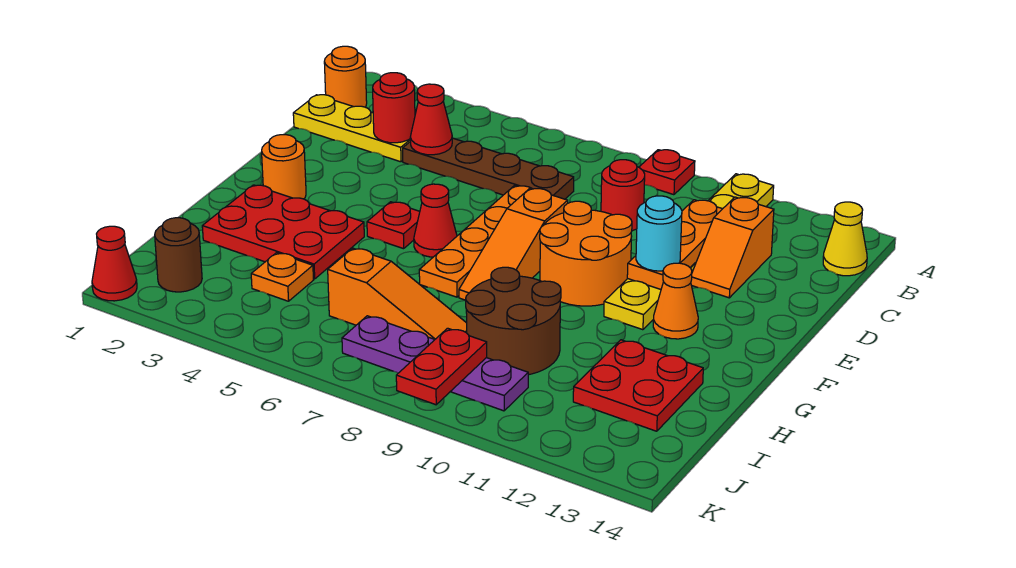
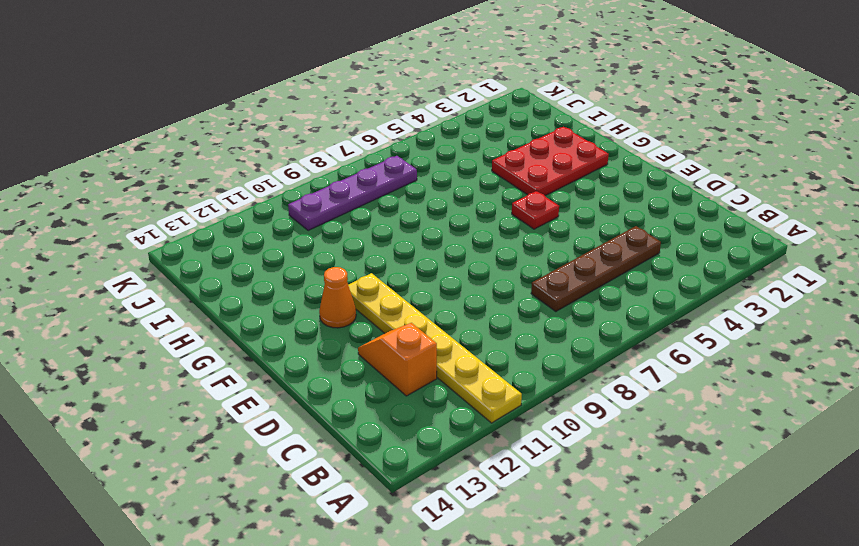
none -> red 1x1 plate [639,150,695,195]
none -> orange 1x1 round brick [324,46,367,107]
none -> yellow 1x1 cone [823,202,867,276]

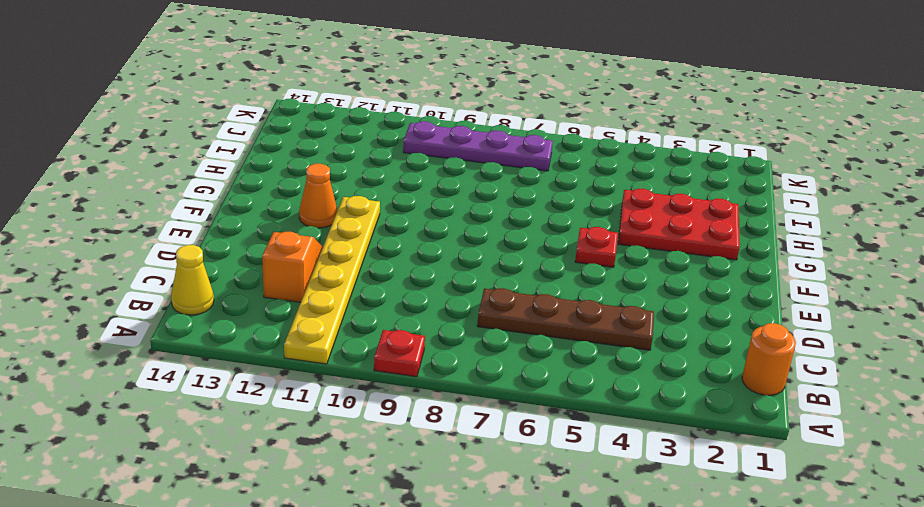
none -> yellow 1x3 plate [293,95,410,162]
none -> red 1x1 round brick [601,160,645,231]
none -> orange 1x4 plate [419,186,530,297]

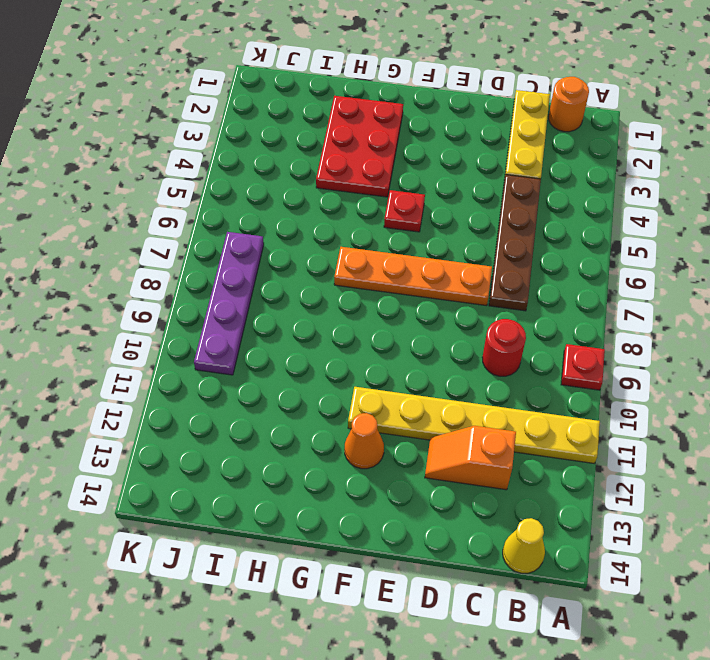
none -> orange 1x3 slope [459,188,568,300]
none -> orange 2x2 round brick [540,201,632,306]
none -> orange 1x1 round brick [262,135,306,199]

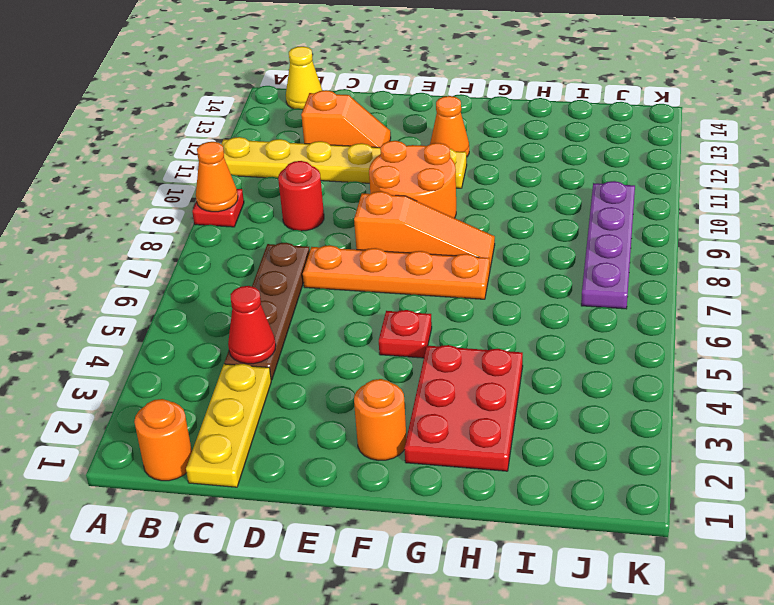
orange 1x1 cone [196,142,238,212] -> none
none -> red 1x1 cone [414,184,457,257]
none -> brown 2x2 round brick [466,267,561,375]
none -> red 2x2 plate [573,340,703,431]

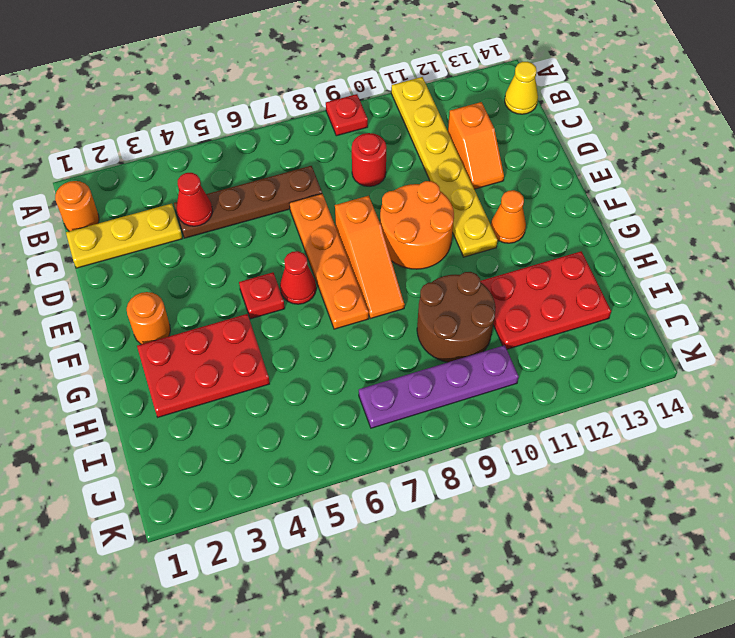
red 2x3 plate [480,251,611,349] -> red 2x2 plate [573,340,703,431]
none -> orange 1x1 plate [251,253,313,301]
none -> orange 1x3 slope [328,248,467,339]
none -> brown 1x1 round brick [155,218,202,292]

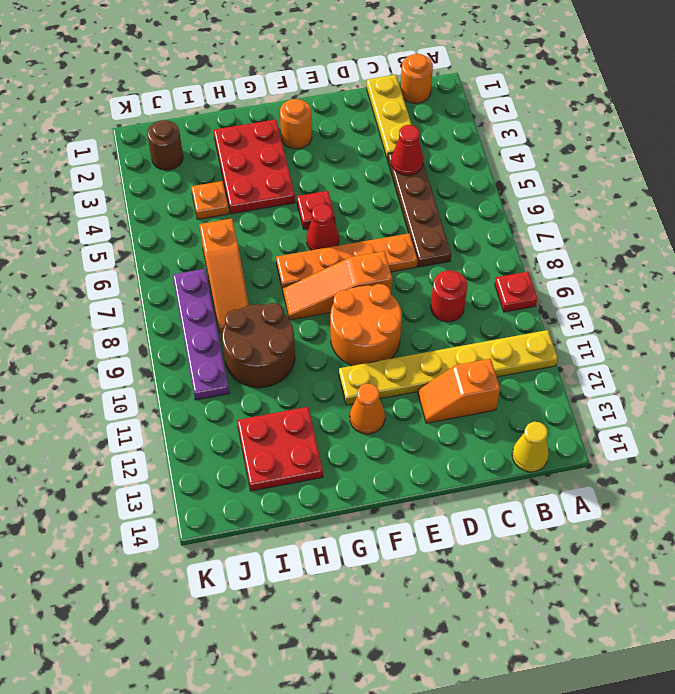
none -> red 1x1 cone [92,226,137,301]
none -> red 1x1 round brick [373,73,415,143]
none -> orange 1x3 plate [627,200,722,289]

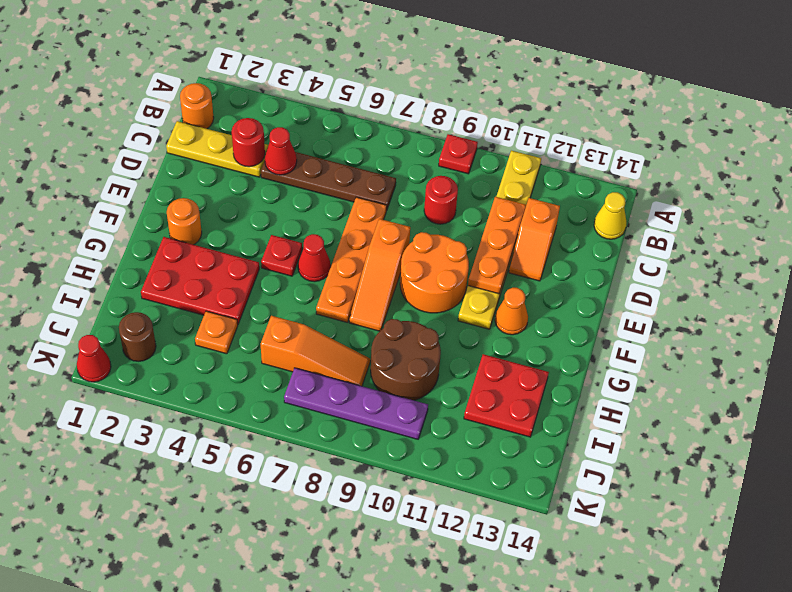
none -> red 1x2 plate [396,328,487,405]
none -> cyan 1x1 round brick [636,196,682,271]

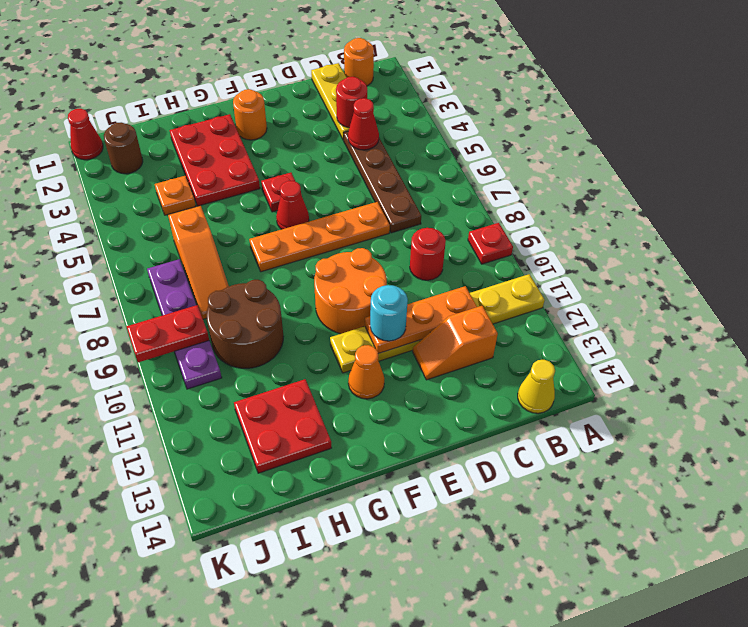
none -> orange 1x3 slope [459,188,568,300]

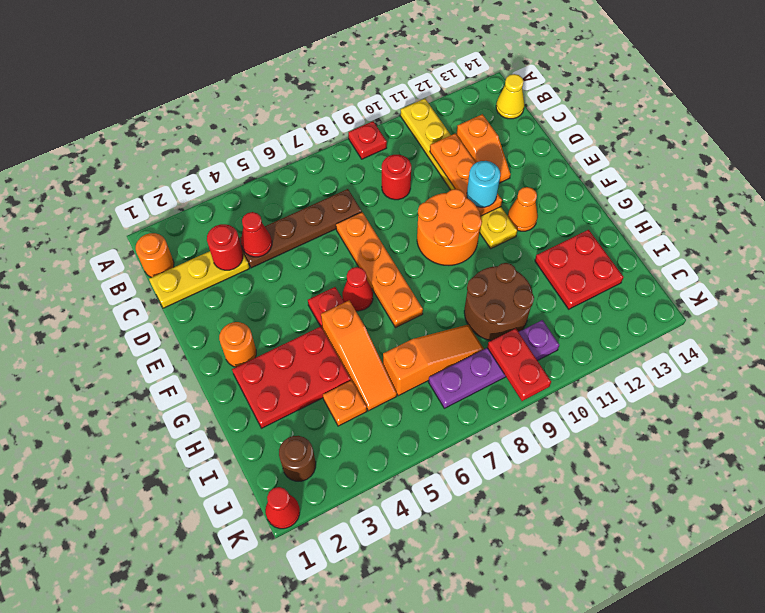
orange 1x3 slope [321,301,397,411] -> orange 1x3 slope moved to [459,188,568,300]

